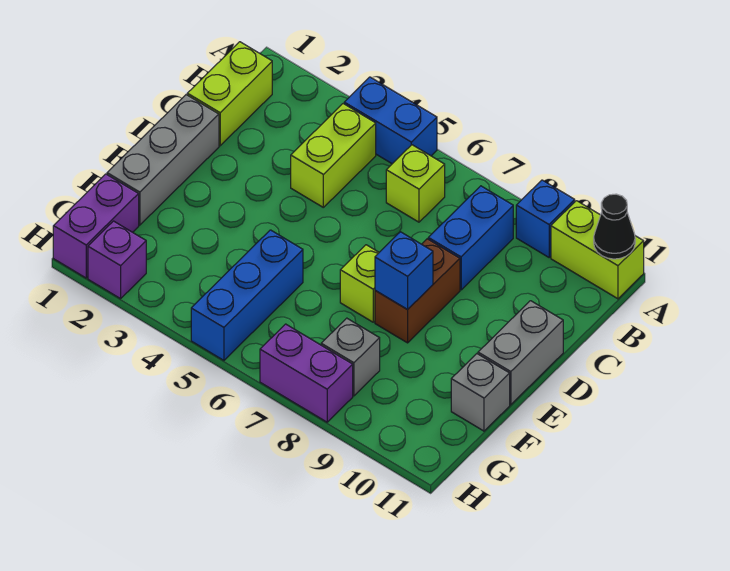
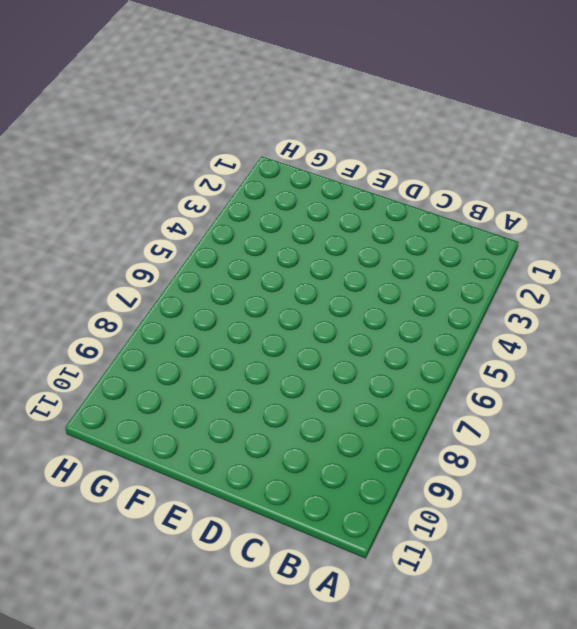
none -> blue 1x2 brick [344,77,437,164]
none -> blue 1x1 brick [516,180,575,257]
none -> lime 1x2 brick [551,201,644,299]

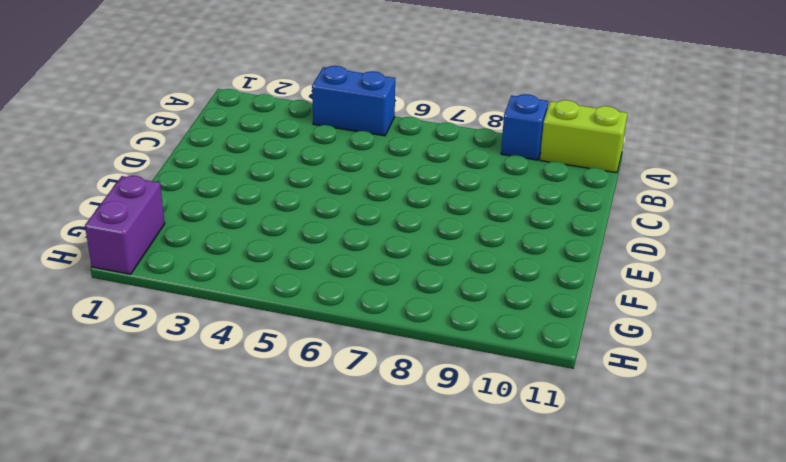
none -> lime 1x2 brick [187,42,272,146]
none -> lime 1x2 brick [291,104,376,207]
none -> lime 1x1 brick [386,145,445,222]

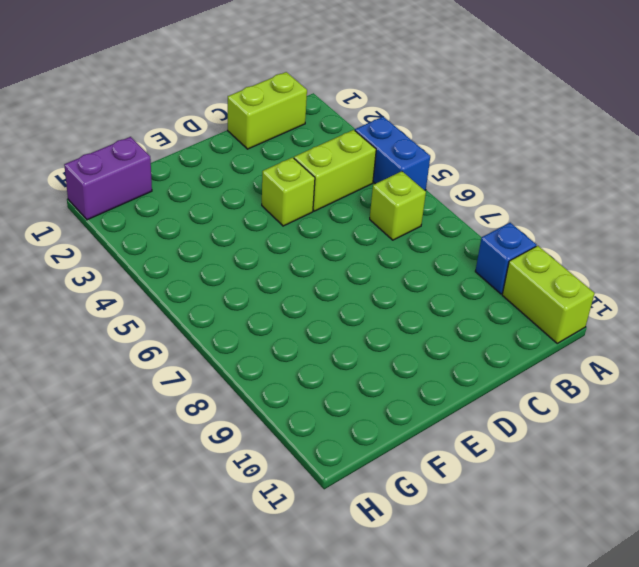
lime 1x1 brick [262,157,315,226] -> lime 1x1 brick moved to [340,245,379,322]
none -> blue 1x2 brick [428,186,513,290]
none -> grey 1x3 brick [107,95,219,225]
none -> brown 1x2 brick [375,239,460,343]

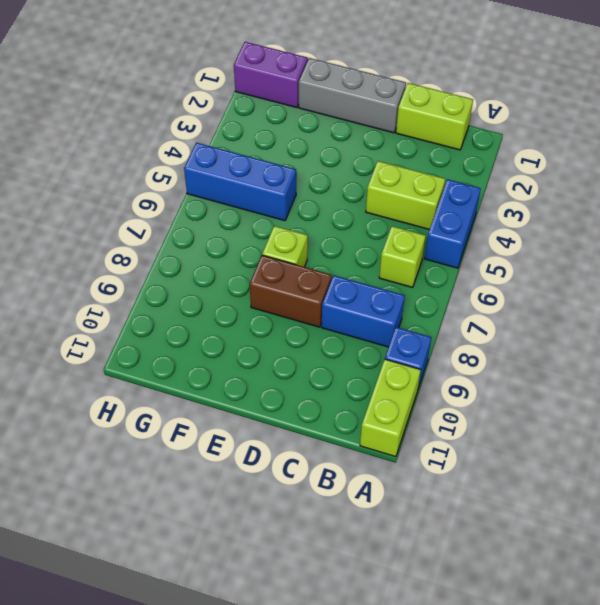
none -> grey 1x2 brick [478,301,563,405]
none -> grey 1x1 brick [451,354,510,431]
none -> grey 1x1 brick [321,318,380,396]

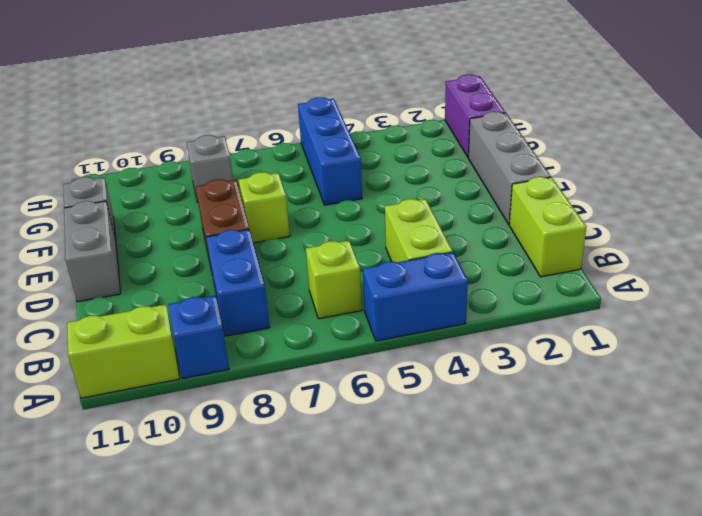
none -> purple 1x1 brick [88,221,146,299]
none -> purple 1x2 brick [260,324,353,422]
none -> black 1x1 cone [594,194,635,259]

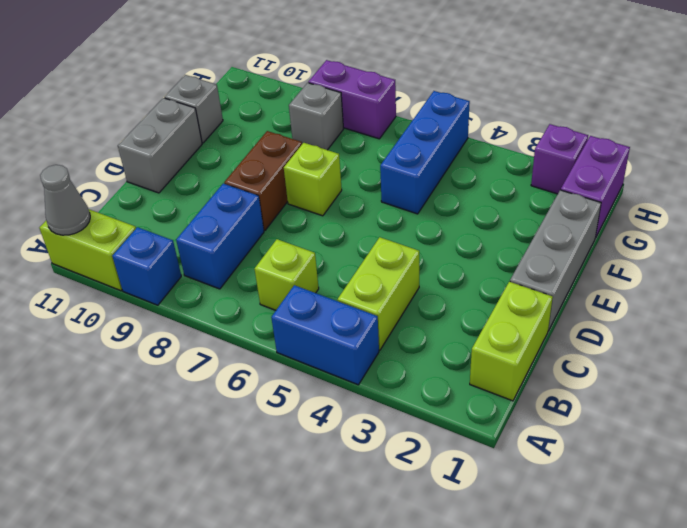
grey 1x1 cone [40,165,90,235] -> black 1x1 cone [594,194,635,259]
none -> blue 1x1 brick [375,232,433,310]

